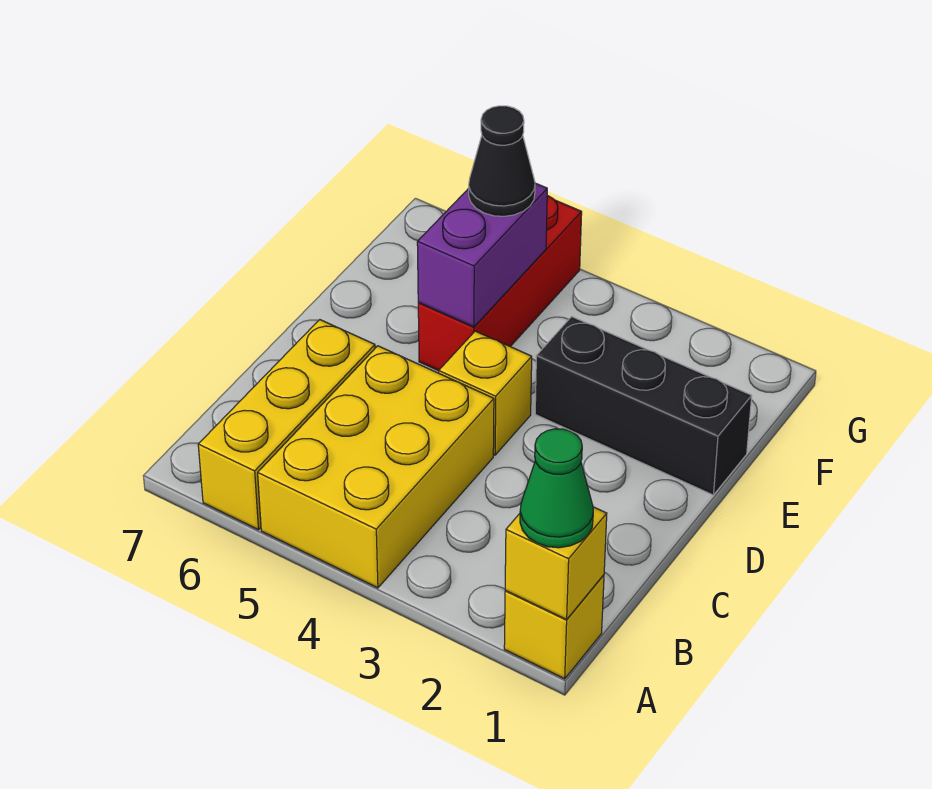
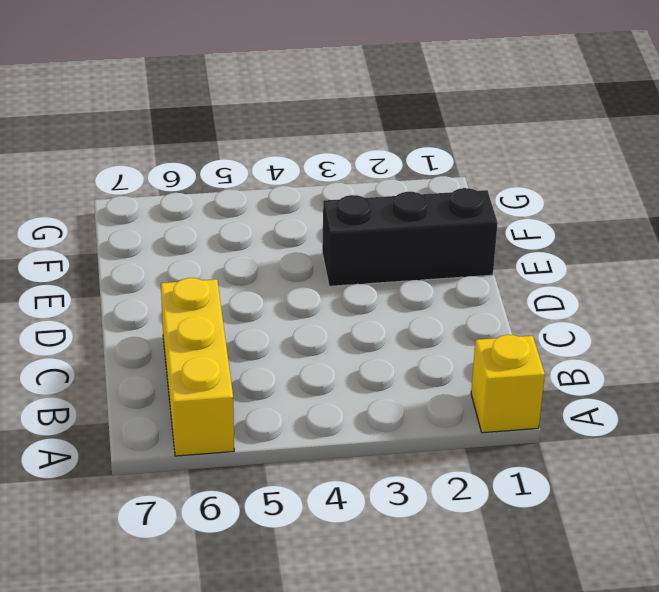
none -> yellow 2x3 brick [258,346,494,588]
none -> yellow 1x1 brick [439,331,532,455]

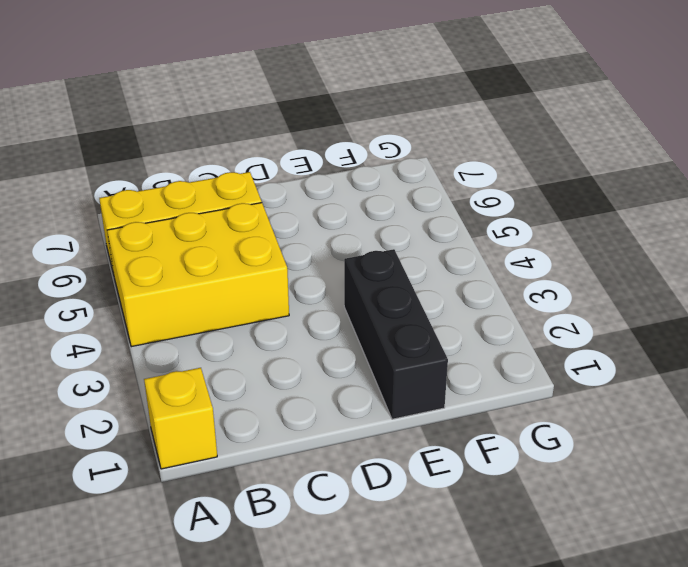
none -> yellow 1x1 brick [439,331,532,455]
none -> red 1x3 brick [418,196,582,371]

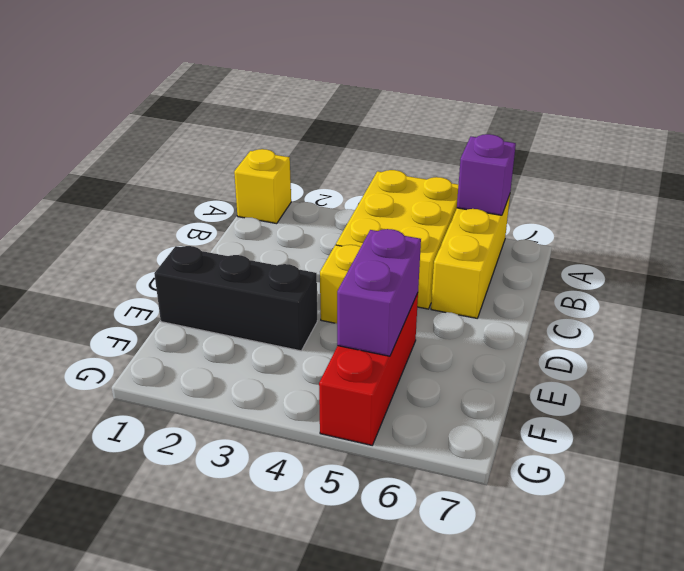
purple 1x1 brick [457,134,516,215] -> none
none -> yellow 1x1 brick [505,507,607,620]
none -> green 1x1 cone [520,429,593,548]

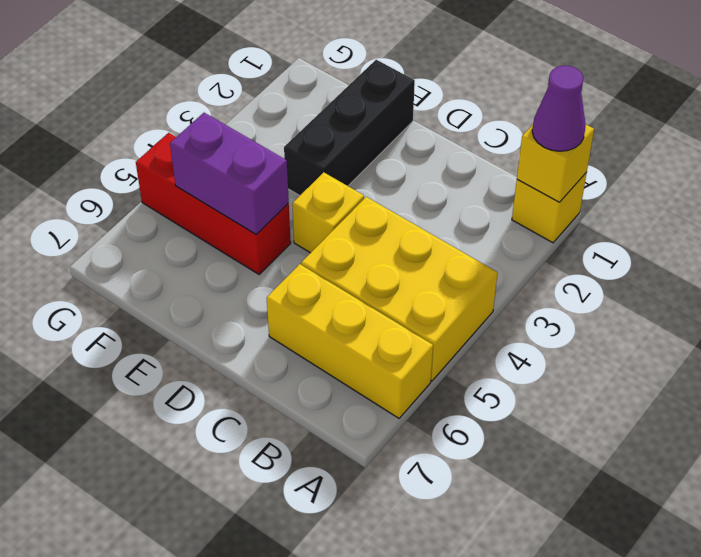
purple 1x1 cone [532,66,586,151] -> green 1x1 cone [520,429,593,548]
none -> black 1x1 cone [469,106,535,216]

